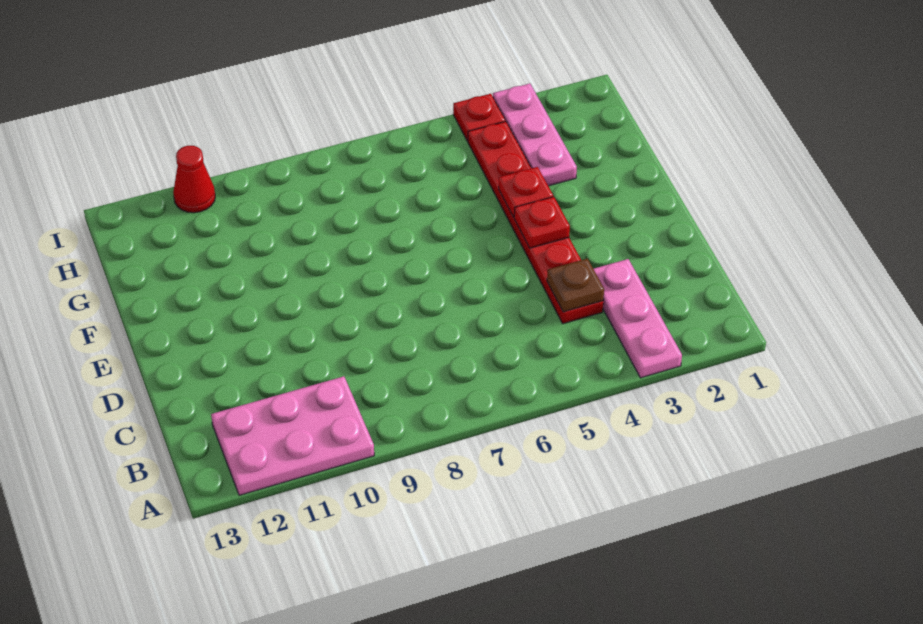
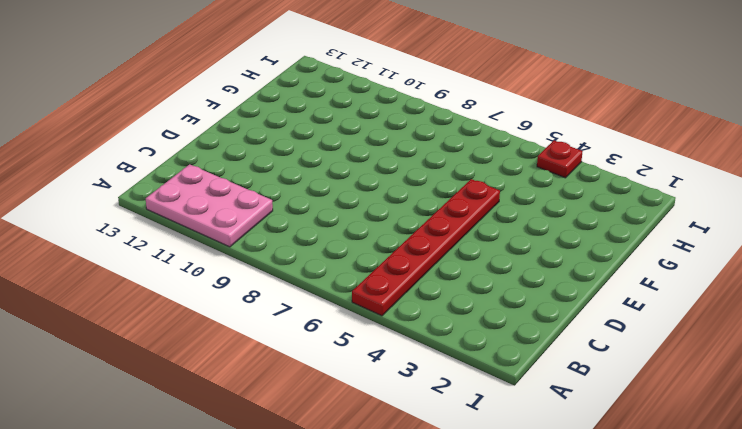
red 1x6 plate [352,179,500,316] -> red 1x6 plate moved to [468,121,603,324]
none -> pink 1x3 plate [594,259,682,378]
none -> pink 1x3 plate [493,84,577,186]

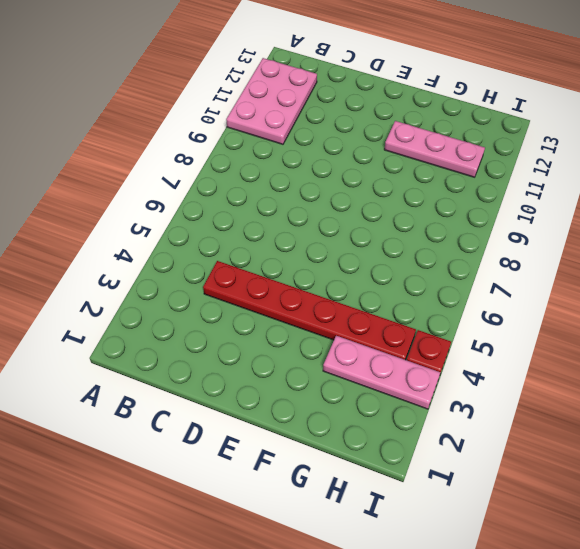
pink 1x3 plate [384,121,485,177] -> pink 1x3 plate moved to [594,259,682,378]
none -> red 1x1 cone [173,145,215,213]
none -> brown 1x1 plate [547,258,604,312]

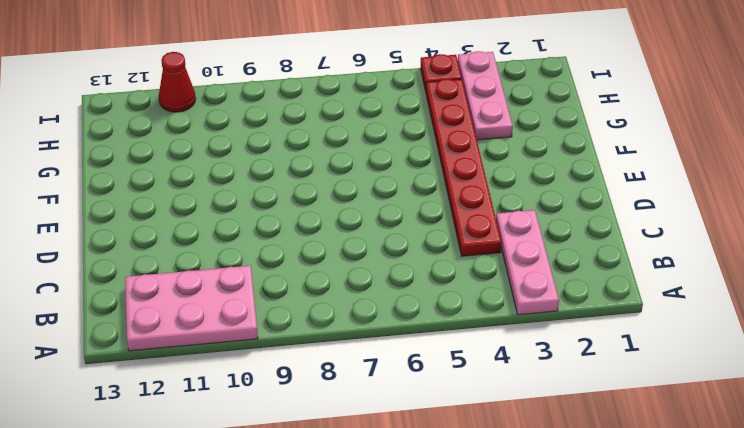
none -> brown 1x1 plate [547,258,604,312]
none -> red 1x1 plate [514,197,570,248]

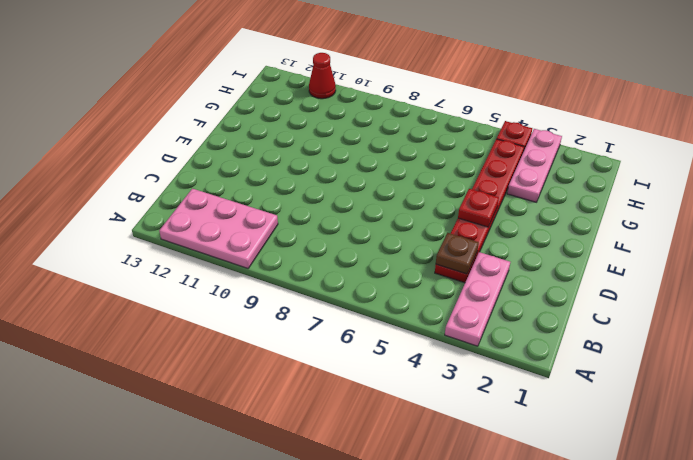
none -> red 1x1 plate [499,167,553,217]

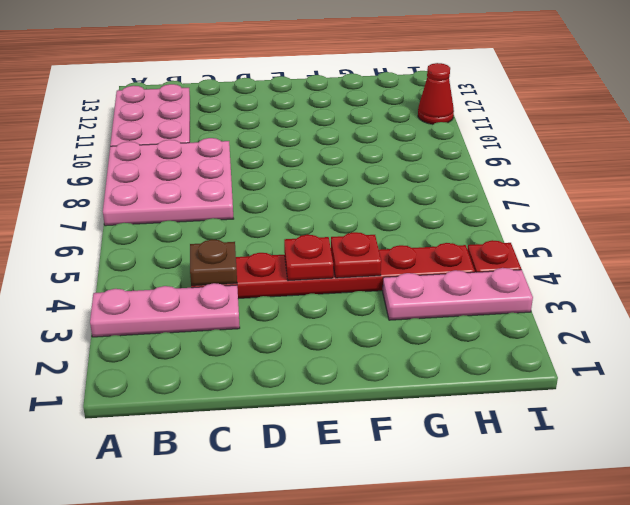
pink 3x3 plate [103,138,234,226] -> none

